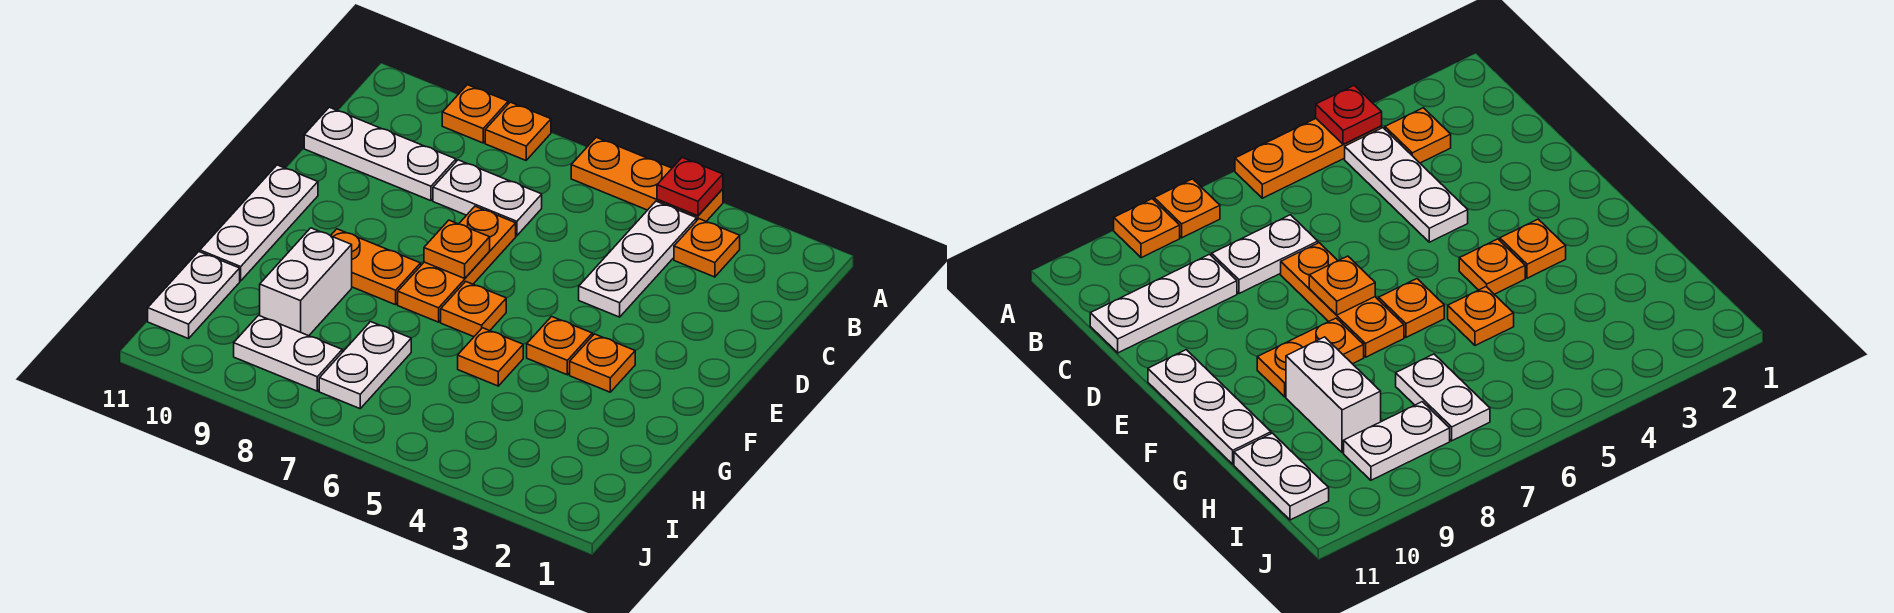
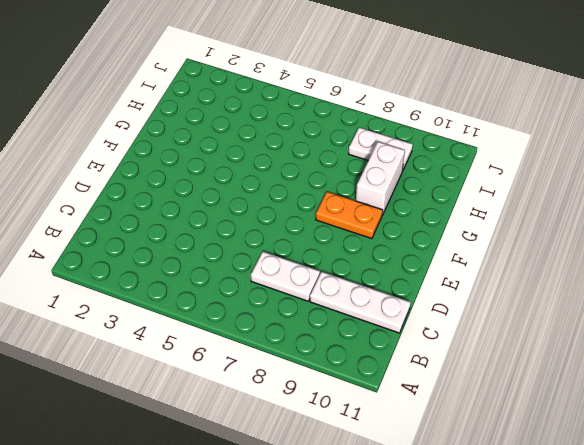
none -> orange 1x3 plate [571,137,723,221]
none -> orange 1x1 plate [485,102,551,160]
none -> orange 1x1 plate [442,85,508,143]

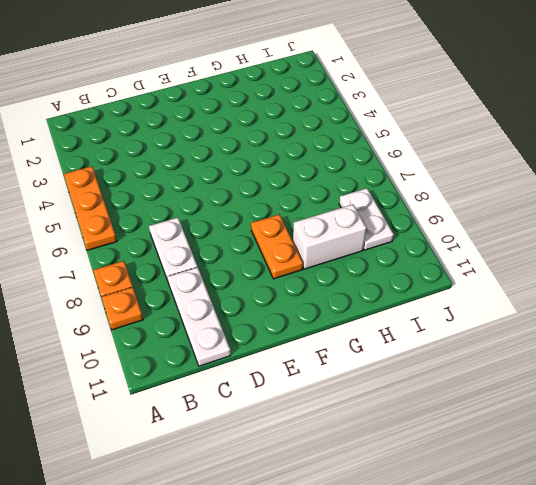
none -> orange 1x1 plate [674,219,740,277]
none -> white 1x3 plate [579,201,697,317]
none -> orange 1x3 plate [398,206,516,322]

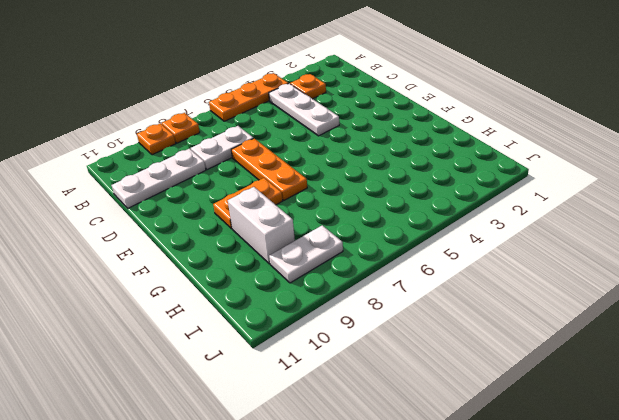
none -> white 1x3 plate [200,165,318,281]
none -> orange 1x1 plate [570,334,635,392]
none -> orange 1x1 plate [527,317,592,375]

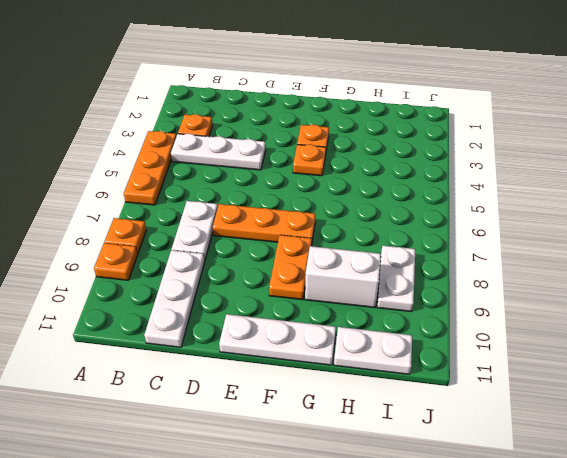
none -> orange 1x1 plate [441,281,506,337]
none -> orange 1x1 plate [458,328,523,386]
none -> white 1x2 plate [319,322,411,409]

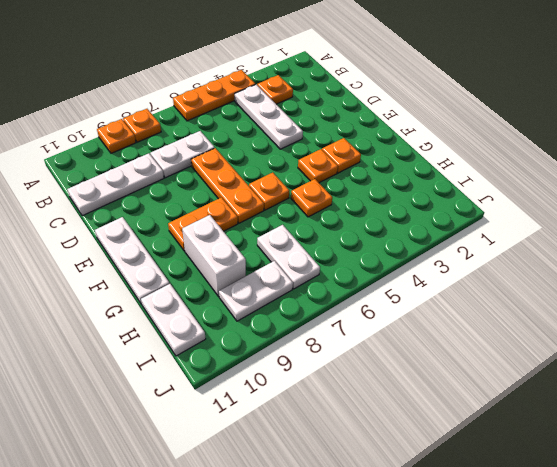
none -> red 1x1 plate [657,158,723,216]
none -> orange 1x1 plate [424,220,490,278]

